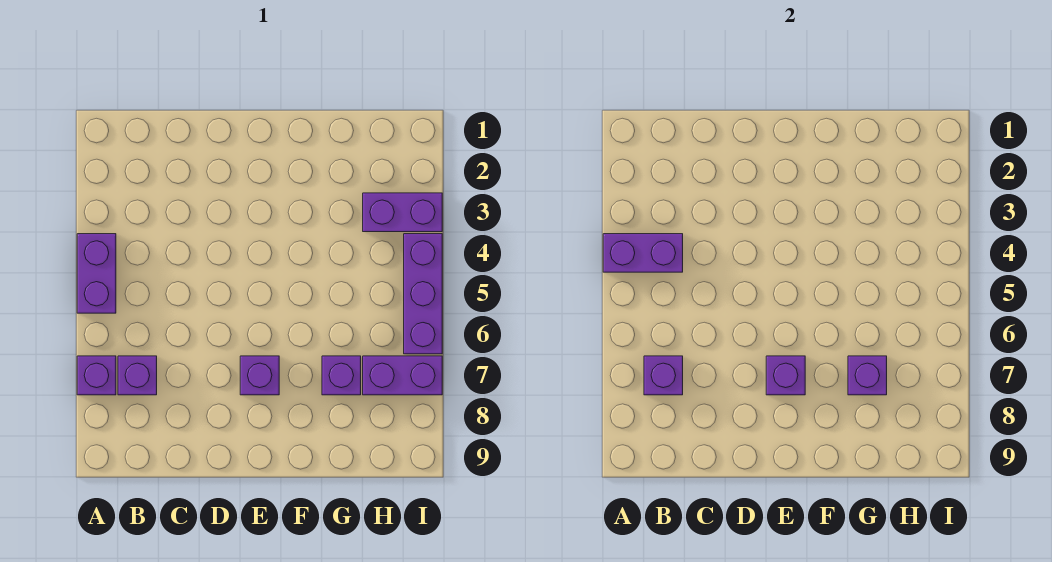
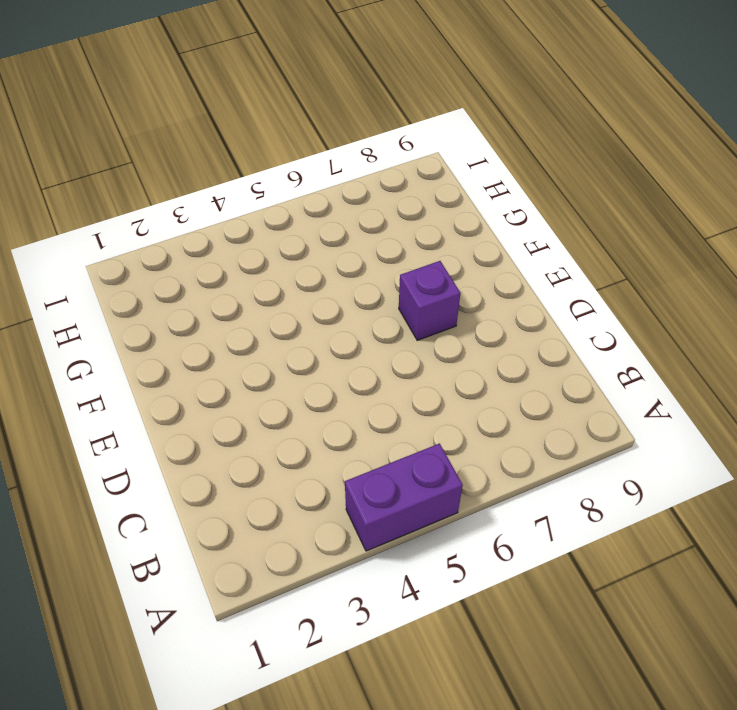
none -> purple 1x1 brick [77,356,116,395]
none -> purple 1x1 brick [118,356,157,395]
none -> purple 1x1 brick [322,356,361,395]

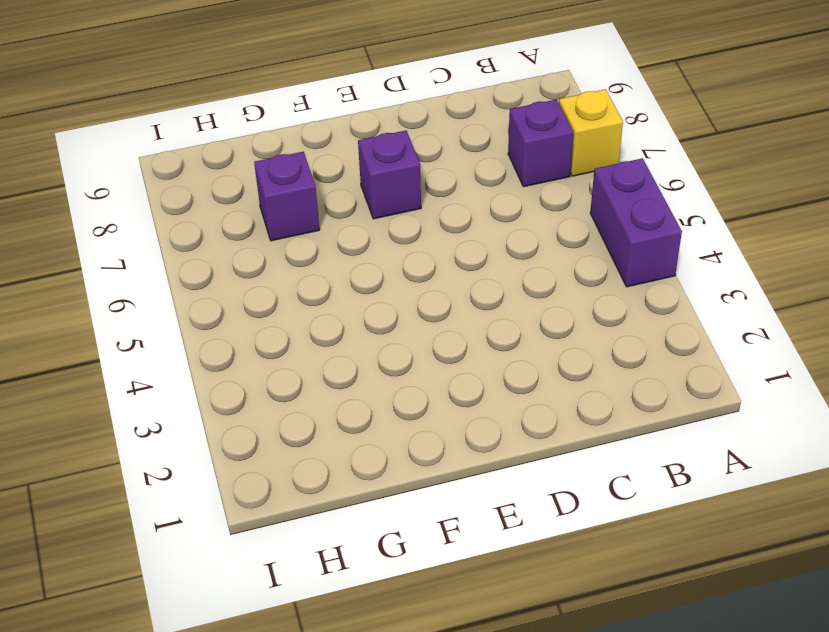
yellow 1x1 brick [559,89,623,176] -> purple 1x1 brick [77,356,116,395]
none -> purple 1x2 brick [363,193,442,232]
none -> purple 1x2 brick [363,356,442,395]
none -> purple 1x3 brick [404,234,442,354]

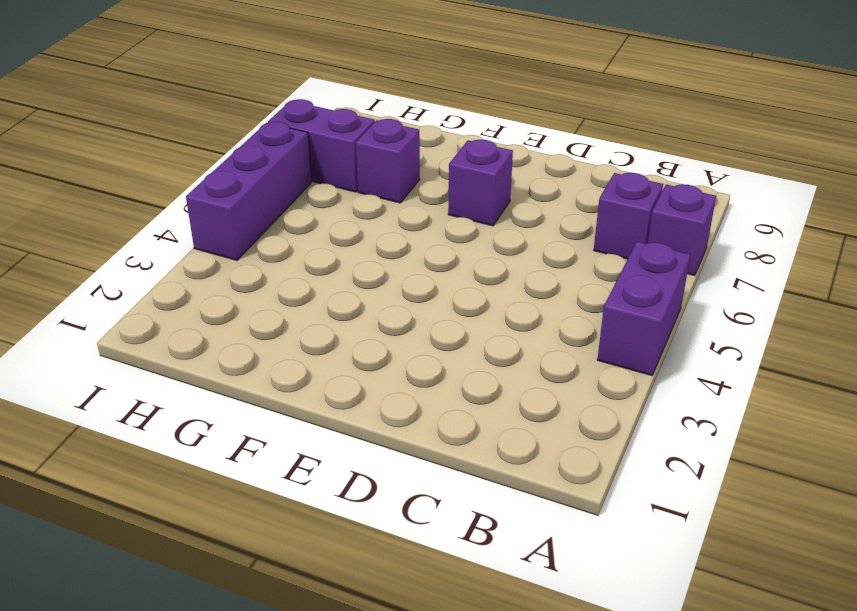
none -> purple 1x2 brick [363,193,442,232]
none -> purple 1x2 brick [603,234,683,272]
none -> purple 1x1 brick [644,356,683,395]

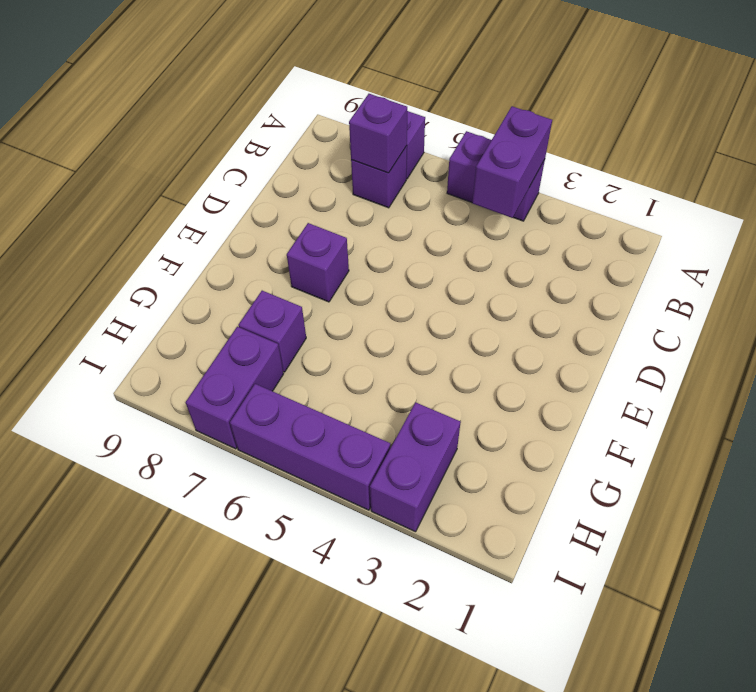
none -> purple 1x1 brick [766,356,805,395]
none -> purple 1x1 brick [848,356,887,395]

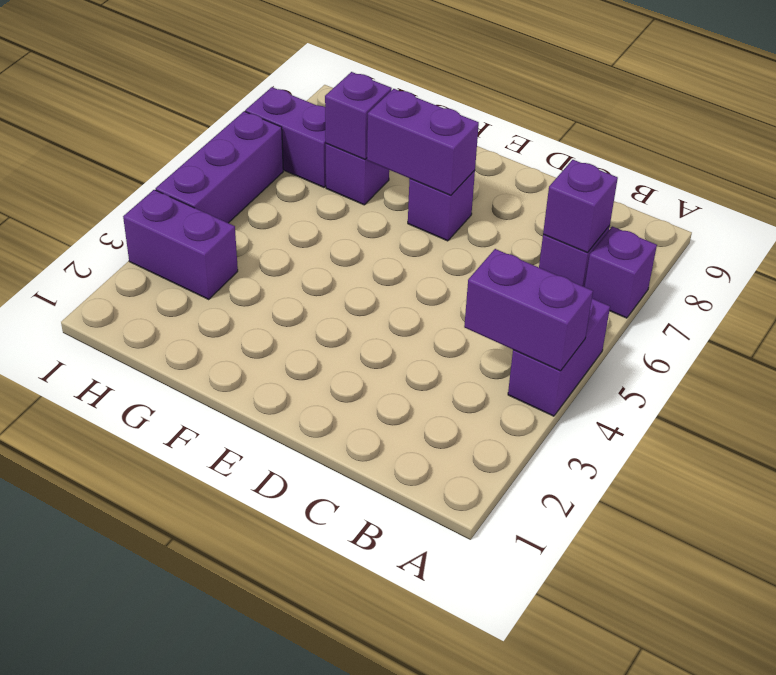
purple 1x2 brick [367,89,479,195] -> purple 1x1 brick [766,356,805,395]

